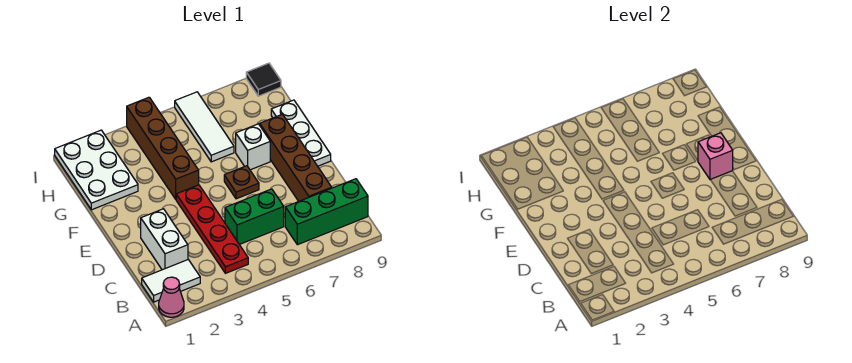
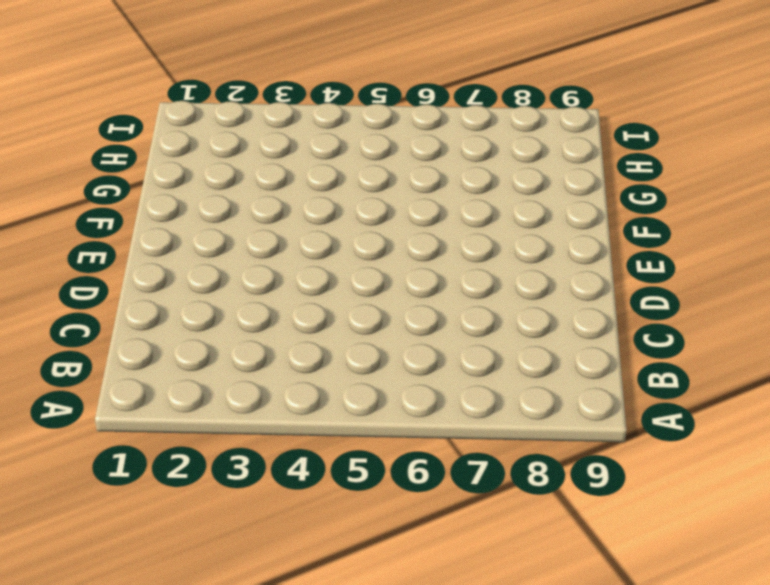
none -> pink 1x1 cone [159,277,184,317]
none -> white 1x2 tile [142,260,200,302]
none -> red 1x4 plate [176,185,248,273]

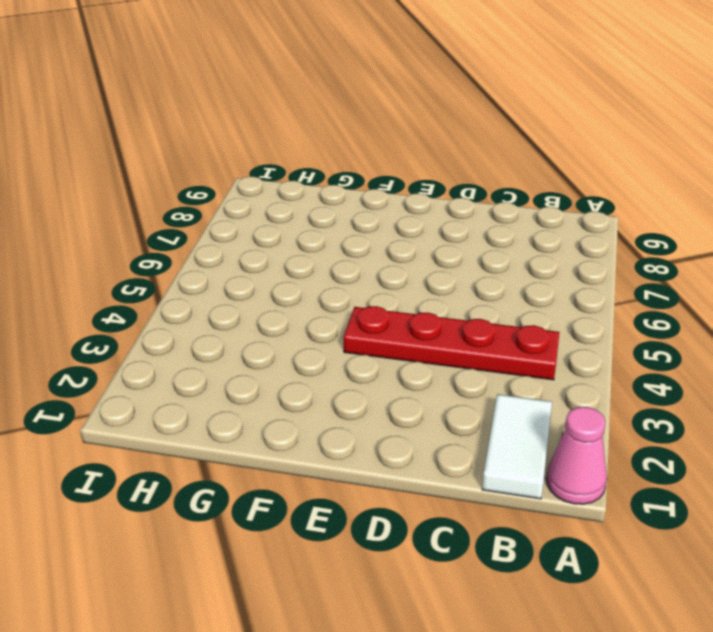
none -> green 1x3 brick [285,179,368,245]
none -> white 1x2 brick [141,209,188,270]
none -> green 1x2 brick [225,189,284,245]

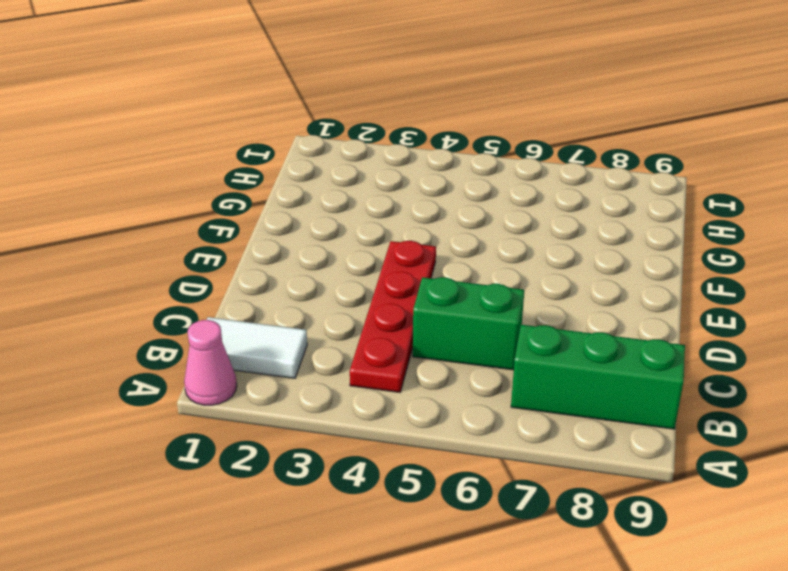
none -> white 1x2 brick [141,209,188,270]
none -> brown 1x4 brick [260,114,332,201]
none -> brown 1x1 plate [224,166,259,199]

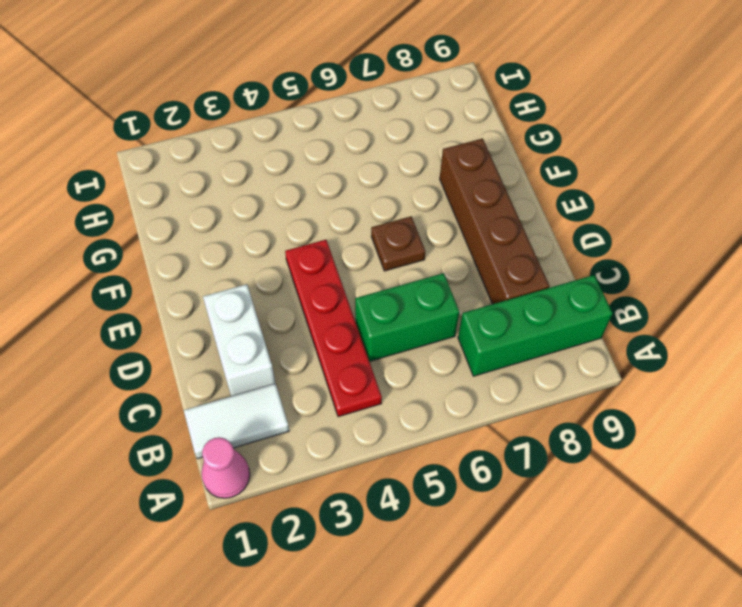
none -> white 1x3 plate [271,100,331,166]
none -> brown 1x4 brick [127,97,199,199]
none -> white 1x1 brick [236,124,270,170]

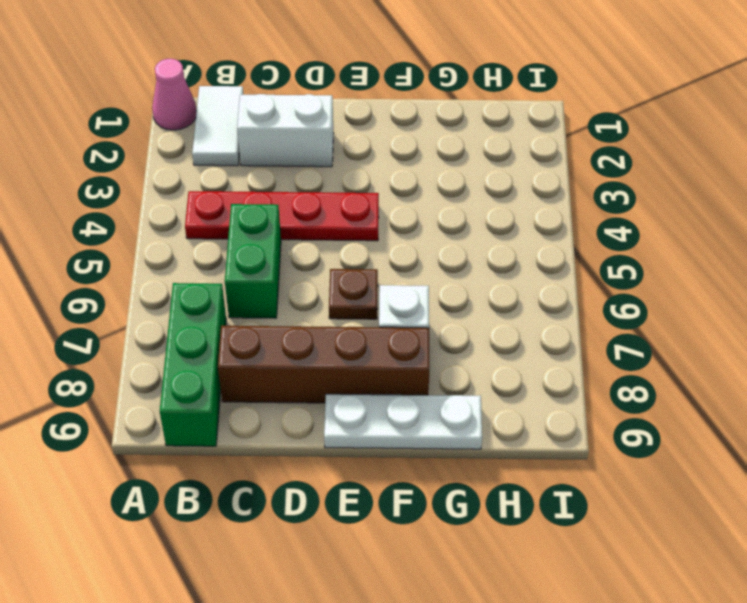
none -> brown 1x4 brick [127,97,199,199]
none -> white 2x3 plate [55,130,138,210]
none -> white 1x3 tile [175,92,234,162]

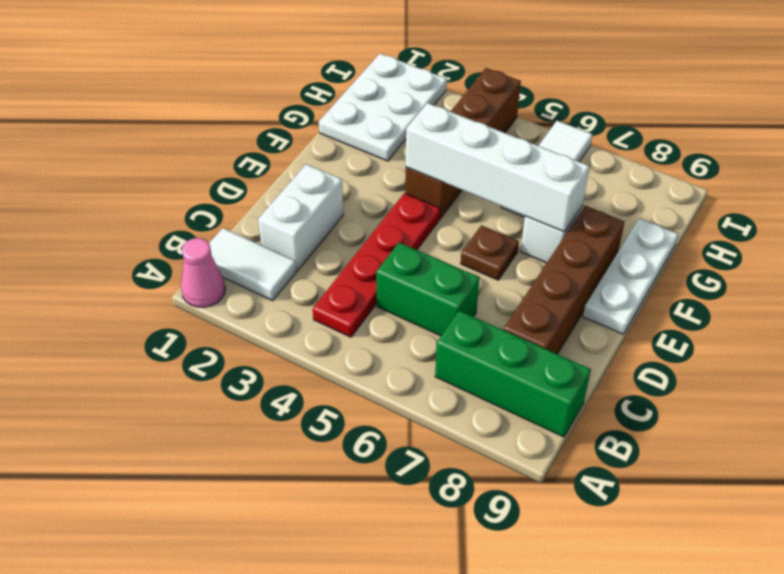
white 1x4 brick [406,103,589,232] -> none
none -> black 1x1 tile [246,63,281,96]
none -> pink 1x1 brick [698,133,733,180]

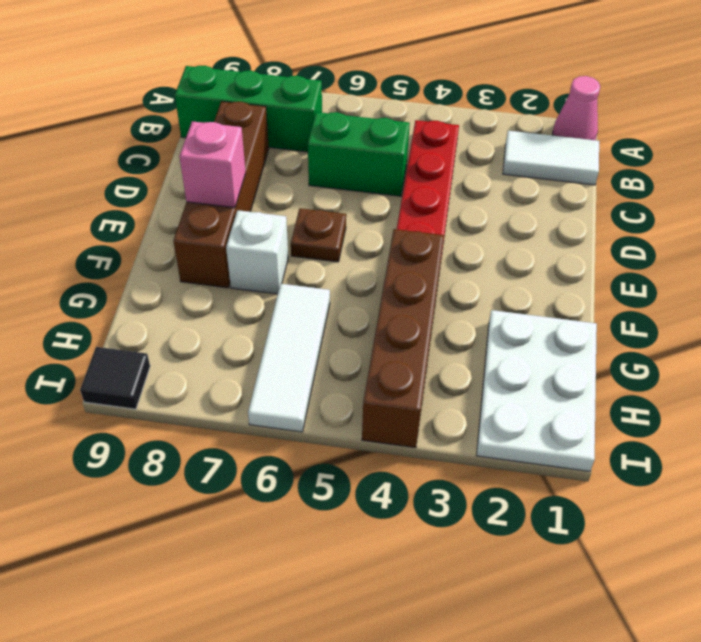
none -> white 1x2 brick [141,209,188,270]
none -> white 1x3 plate [271,100,331,166]

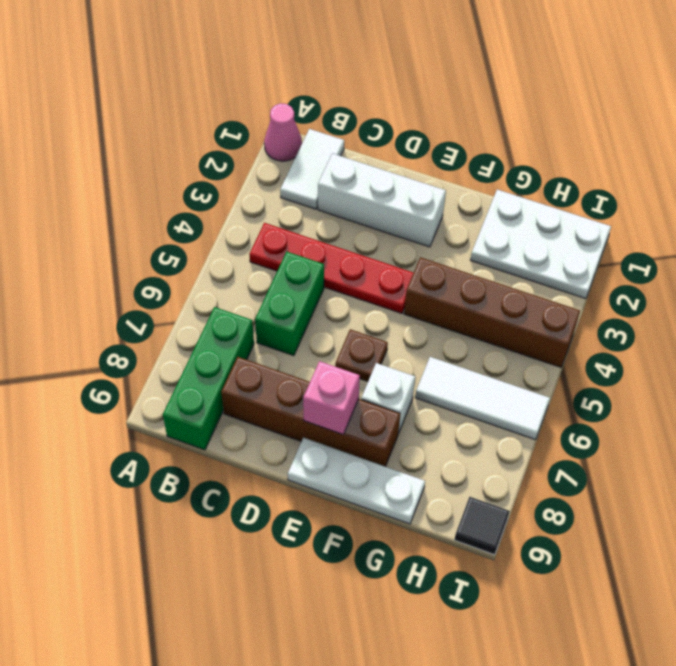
white 1x3 brick [318,153,446,247] -> white 1x2 brick [141,209,188,270]

